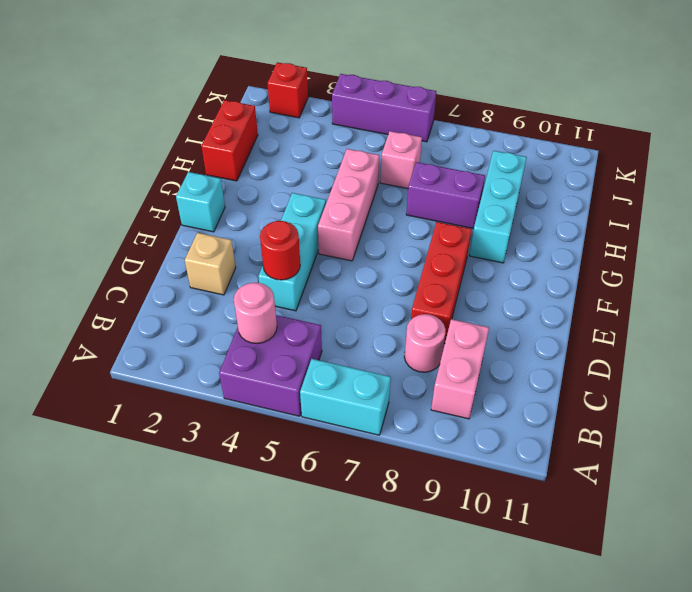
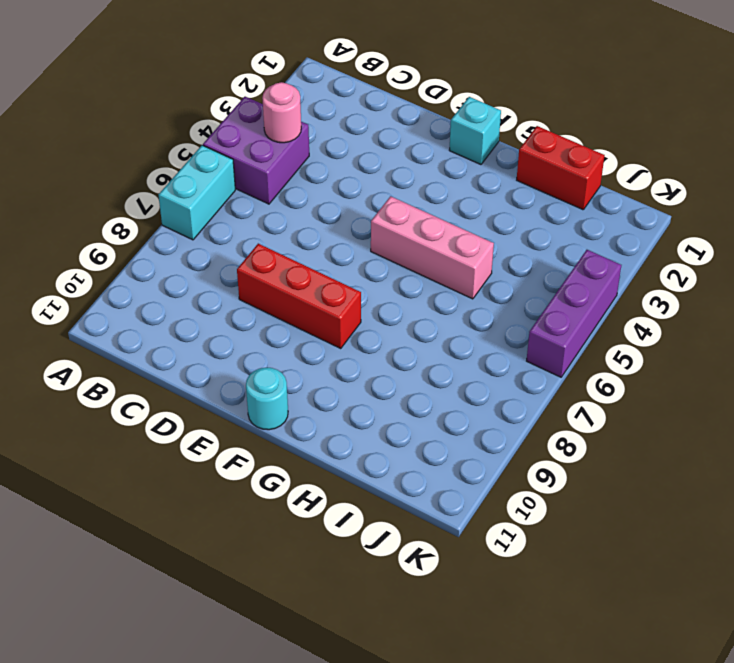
cyan 1x1 round brick [246,368,288,430] -> none
none -> pink 1x2 brick [431,319,489,419]
none -> pink 1x1 round brick [404,314,446,372]
none -> tan 1x1 brick [185,233,236,295]

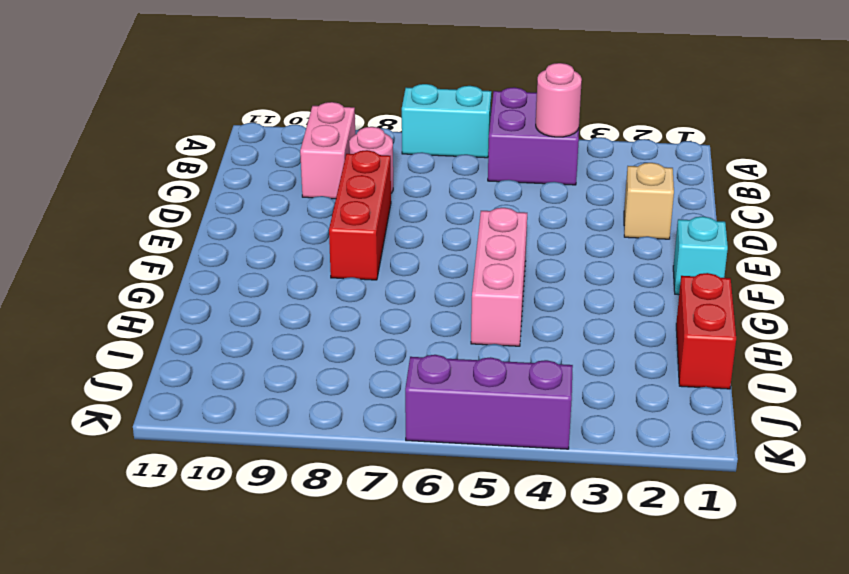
none -> cyan 1x3 brick [258,193,326,311]
none -> cyan 1x3 brick [469,151,527,263]
none -> purple 1x2 brick [406,162,485,229]

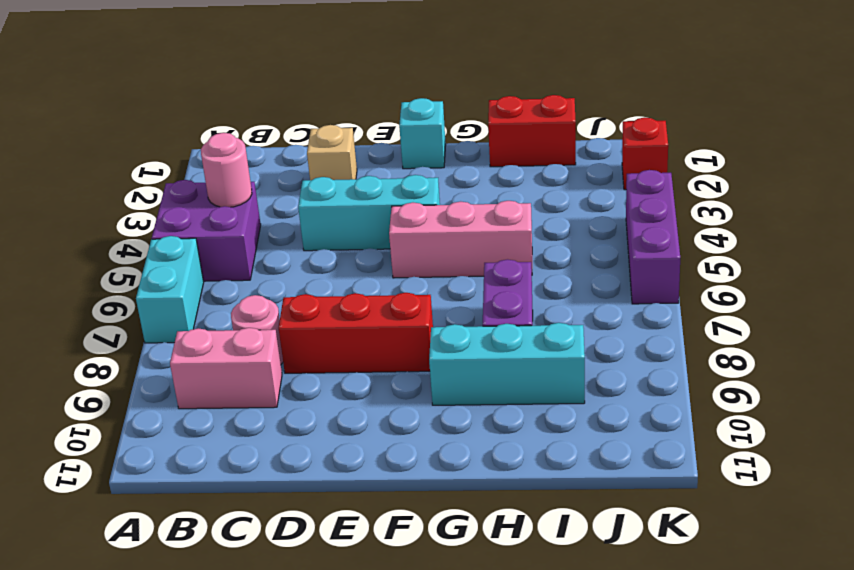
none -> pink 1x1 brick [380,131,422,189]
none -> red 1x1 round brick [260,221,300,280]

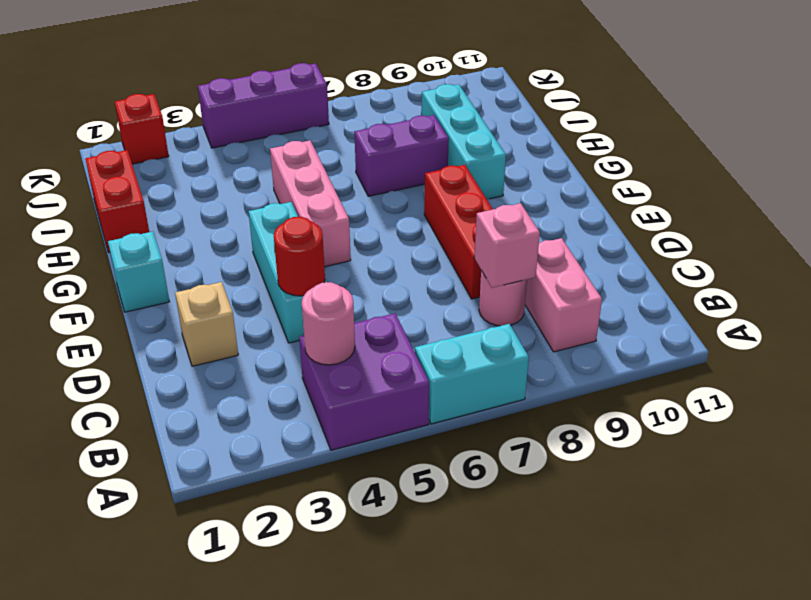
pink 1x1 brick [474,203,540,288] -> pink 1x1 brick moved to [380,131,422,189]

